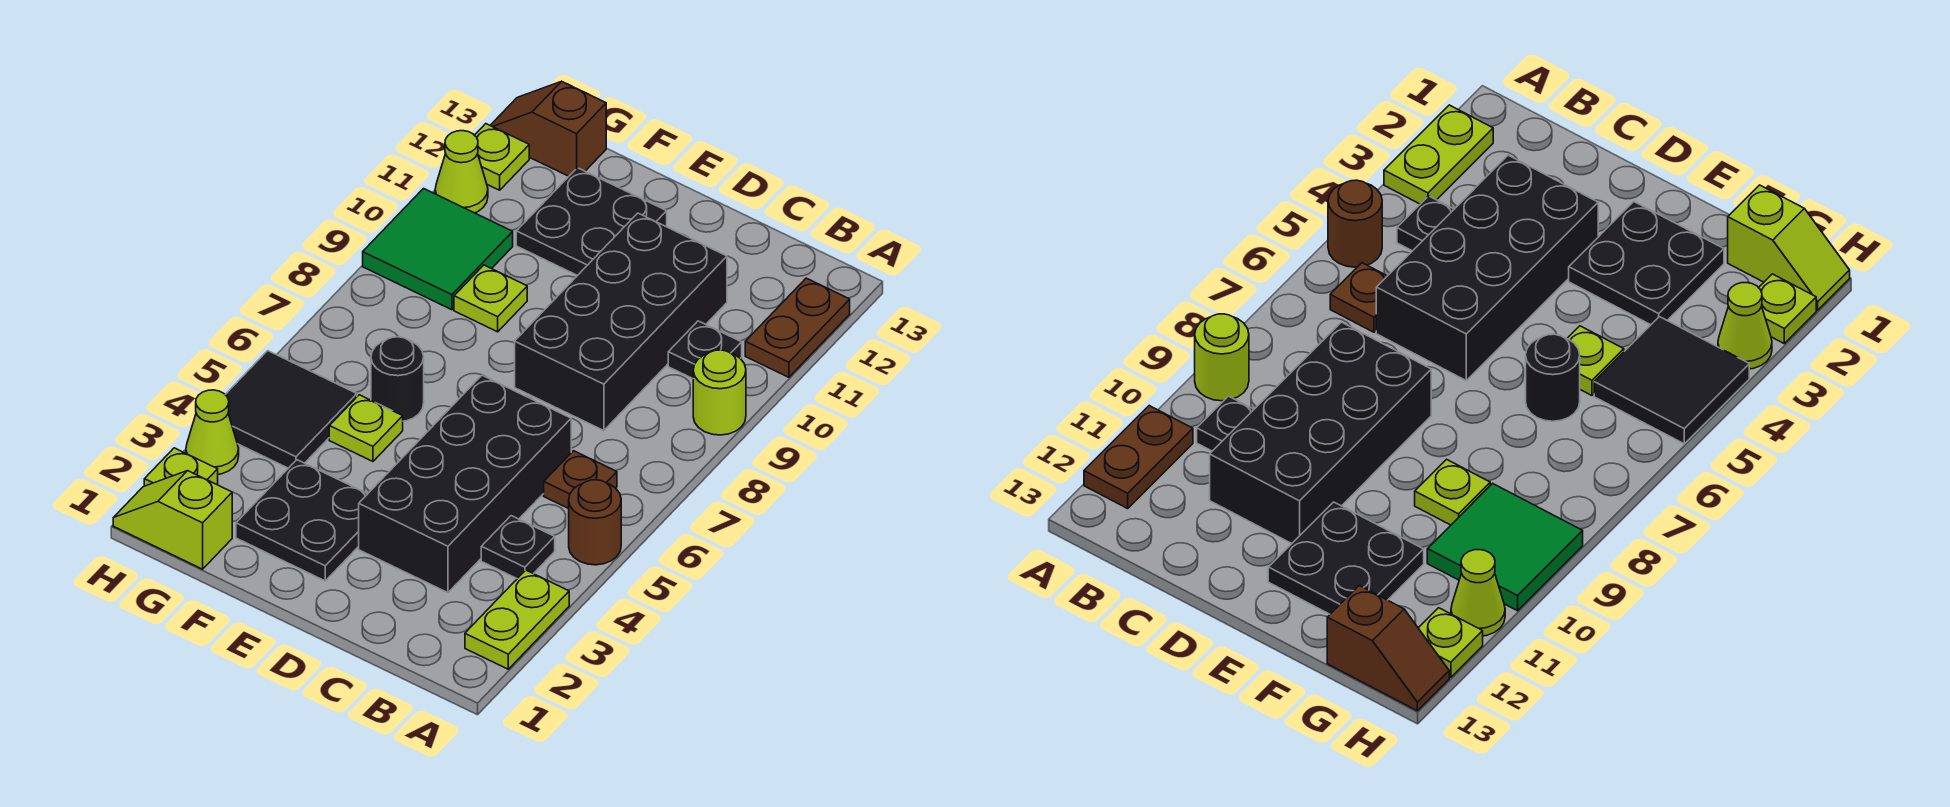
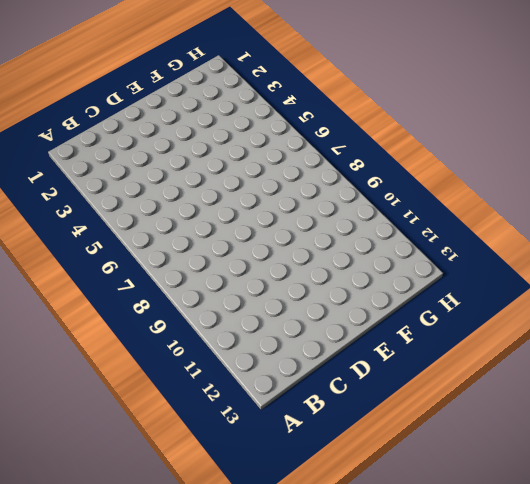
none -> lime 1x2 plate [465,570,569,669]
none -> brown 1x1 round brick [569,480,621,565]
none -> lime 1x1 round brick [693,350,746,435]

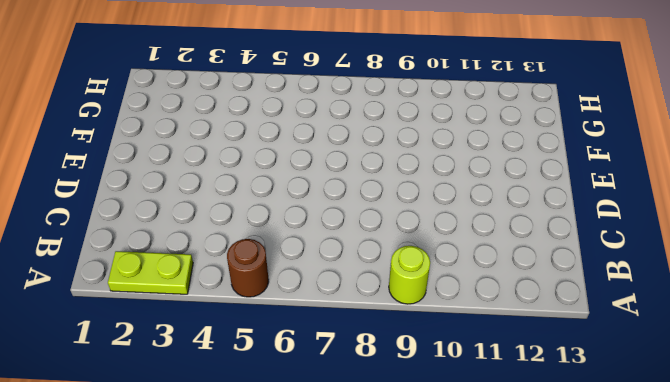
none -> brown 1x2 plate [745,278,850,377]
none -> black 1x1 plate [481,516,555,578]
none -> brown 1x1 plate [544,451,617,509]

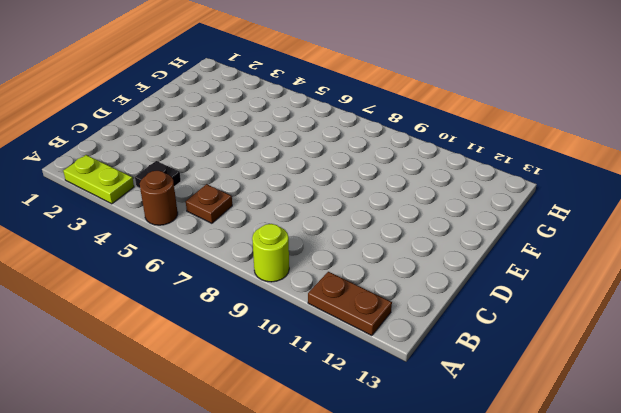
none -> black 1x1 plate [668,321,742,379]
none -> black 2x4 brick [359,375,571,593]
none -> black 2x4 brick [515,213,727,431]

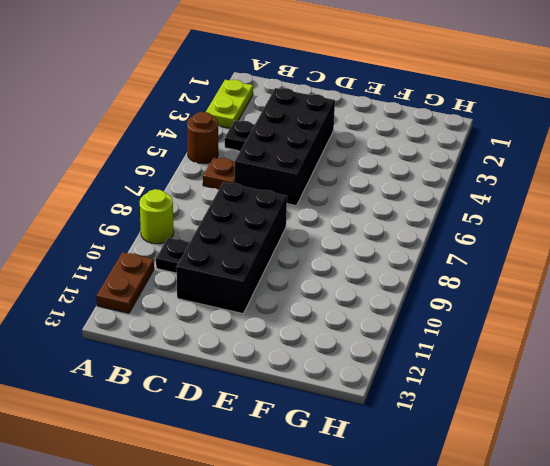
none -> black 2x2 plate [236,460,367,581]
none -> black 2x2 plate [516,168,667,276]
none -> lime 1x1 plate [329,395,403,461]

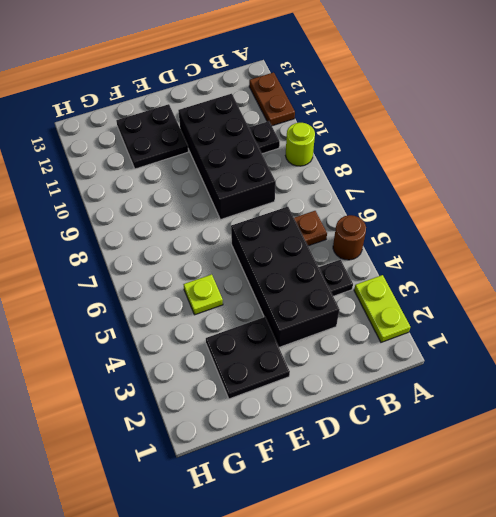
none -> black 1x1 round brick [371,337,424,421]
none -> lime 1x1 plate [454,265,527,332]
none -> lime 1x2 slope [113,471,232,569]

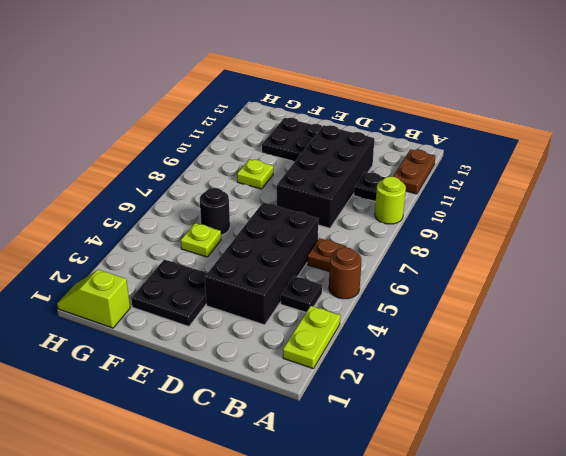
none -> black 2x2 tile [225,351,357,468]
none -> green 2x2 tile [363,189,513,310]
none -> brown 1x2 slope [490,81,606,176]

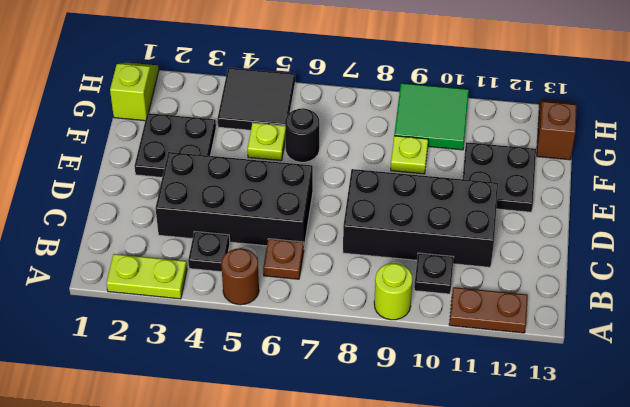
none -> lime 1x1 plate [144,448,218,486]
none -> lime 1x1 cone [186,390,239,474]
none -> lime 1x1 cone [435,131,488,213]

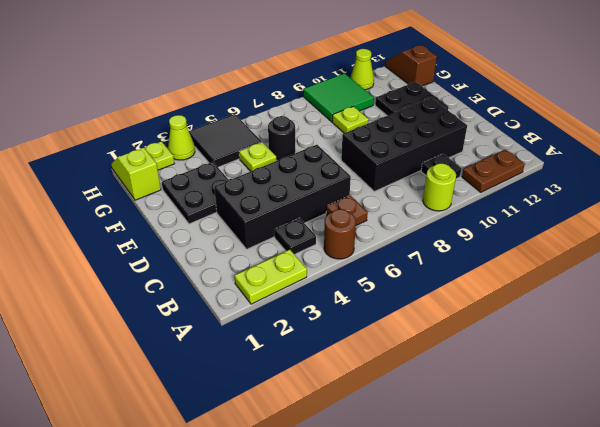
none -> lime 1x1 plate [475,124,529,190]

